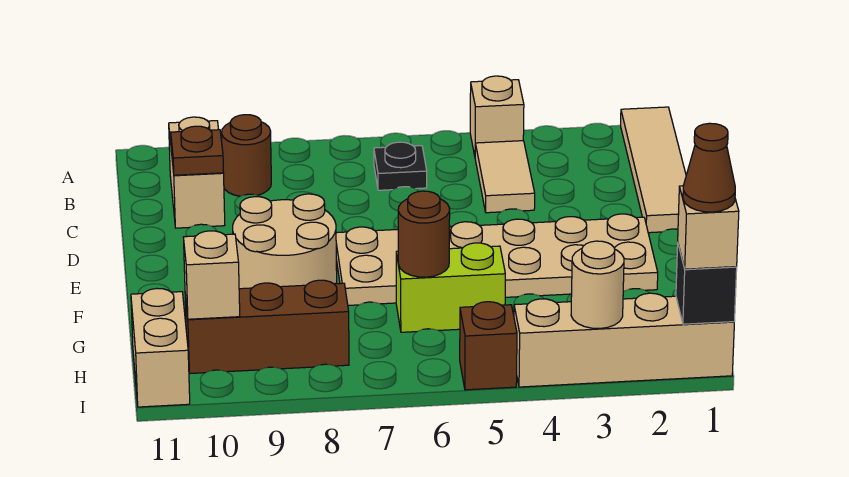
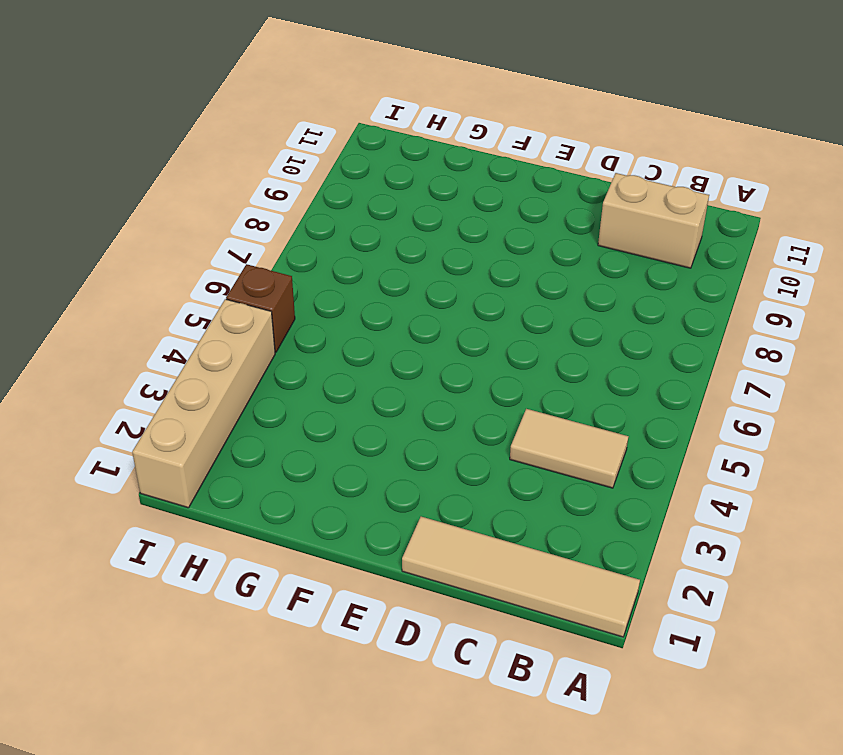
none -> tan 1x1 brick [470,76,524,155]
none -> black 1x1 plate [374,142,427,190]
none -> brown 1x1 round brick [221,115,271,196]

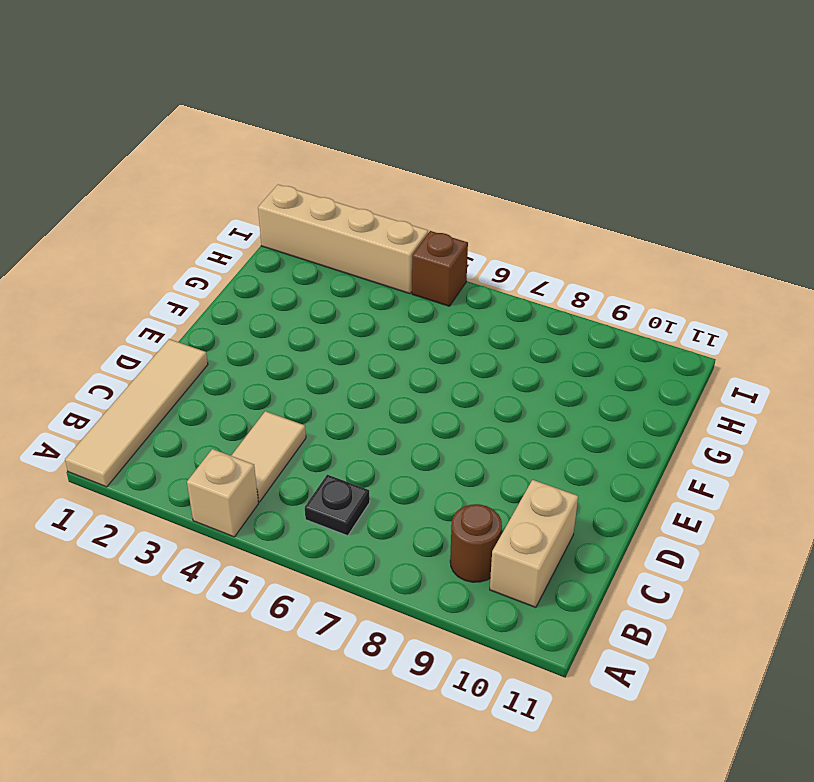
none -> tan 2x6 plate [336,214,658,305]
none -> tan 2x2 round brick [233,194,337,289]
none -> lime 1x2 brick [396,243,505,332]

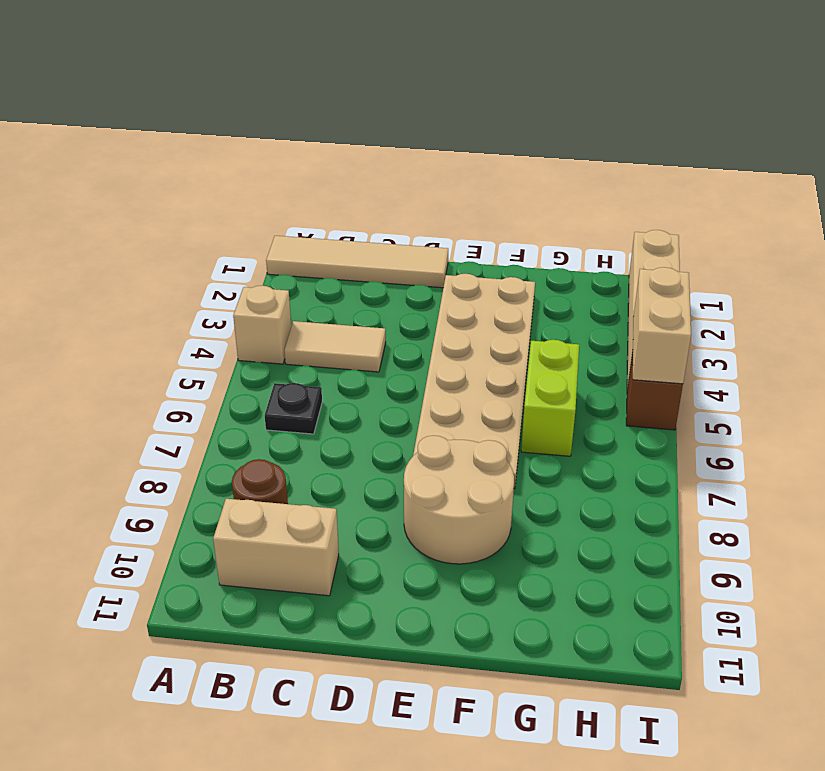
tan 1x2 brick [633,267,691,384] -> tan 1x2 brick turned to [131,289,190,407]
none -> brown 1x3 brick [185,280,349,374]
none -> brown 1x1 plate [171,126,224,175]
none -> brown 1x1 round brick [398,191,450,277]

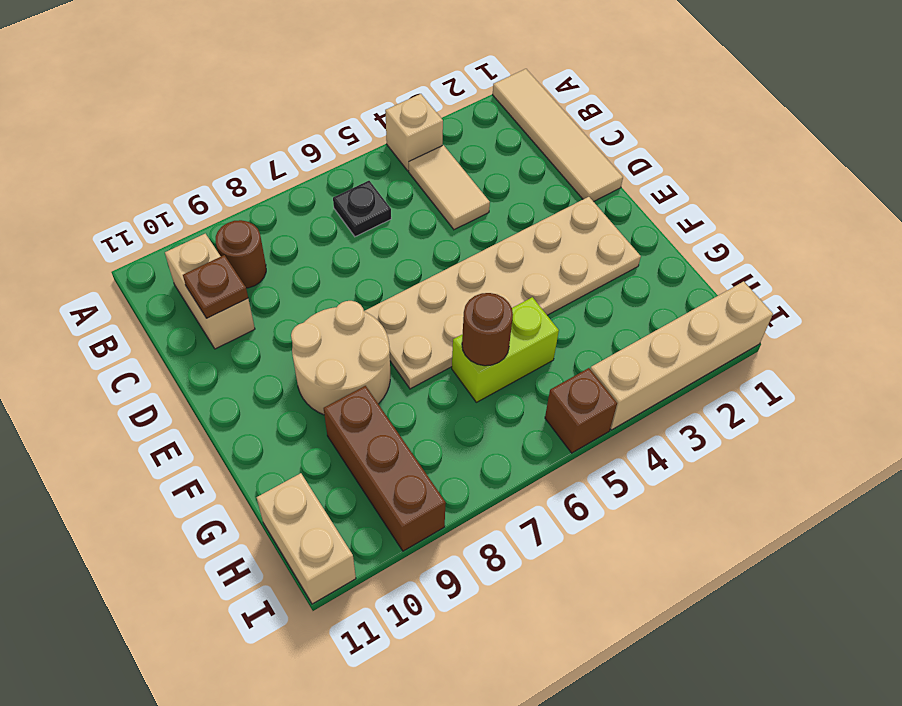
brown 1x3 brick [324,386,446,551] -> brown 1x3 brick turned to [185,280,349,374]
none -> tan 1x1 brick [183,231,240,319]
none -> black 1x1 brick [676,245,737,324]
none -> tan 1x1 round brick [571,241,624,328]

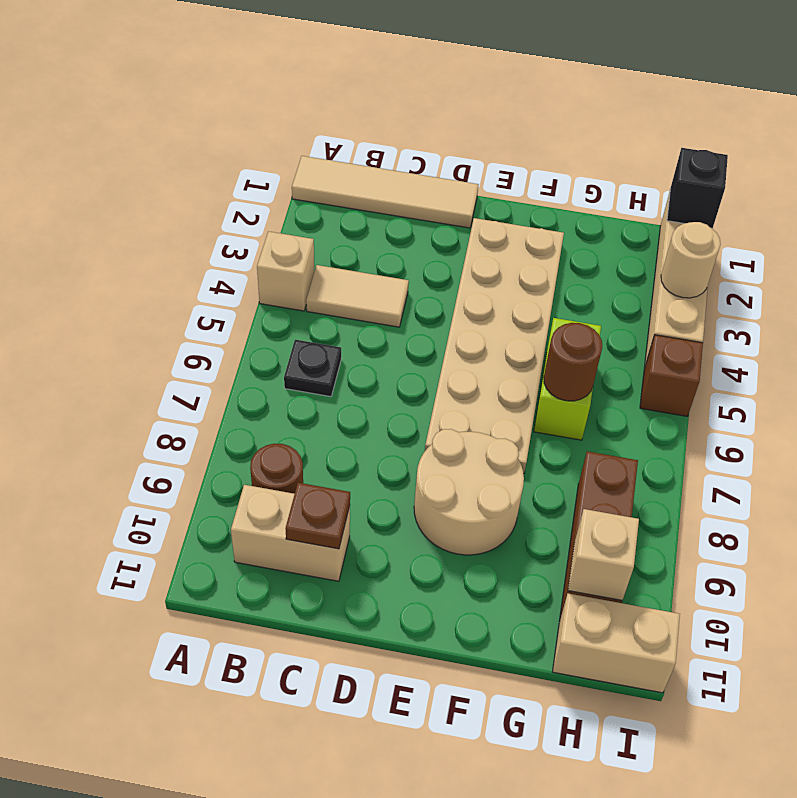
none -> tan 1x1 brick [678,186,739,269]
none -> brown 1x1 cone [683,123,735,212]

